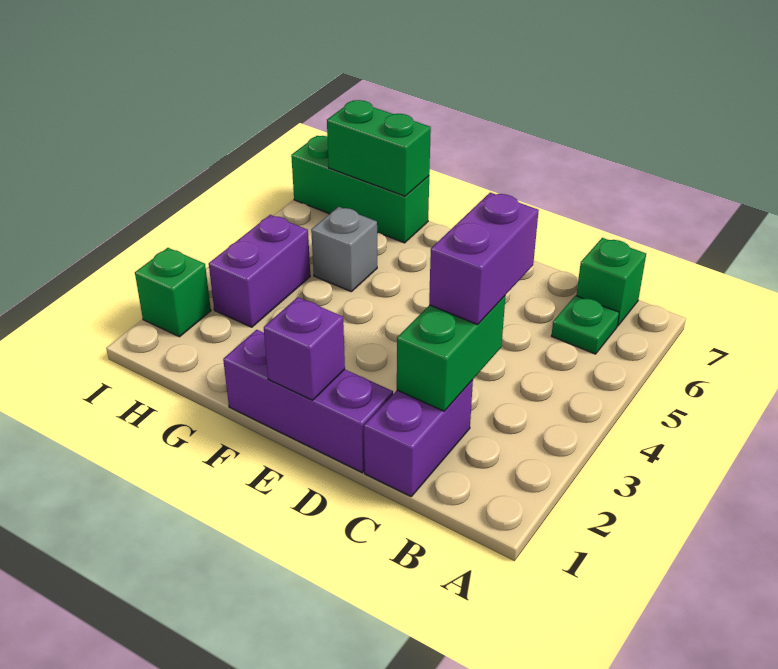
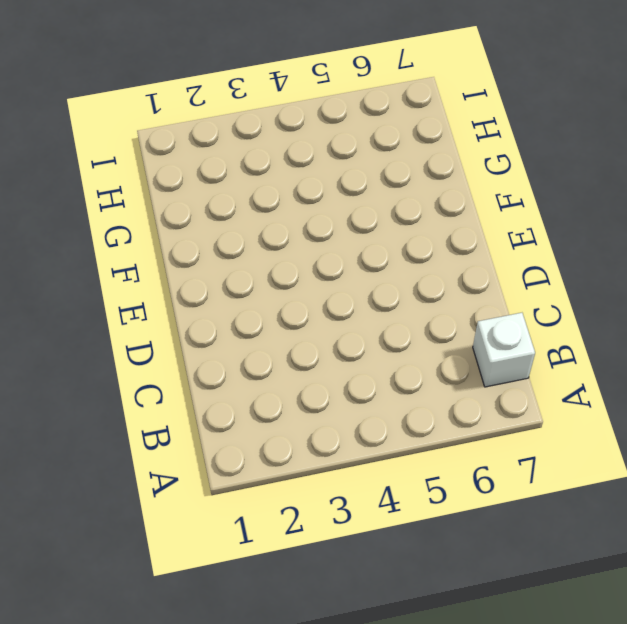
white 1x1 brick [473,313,535,387] -> green 1x1 brick [576,238,646,326]
none -> green 1x1 plate [551,296,619,354]
none -> purple 1x2 brick [364,380,473,496]
none -> purple 1x3 brick [223,330,393,473]

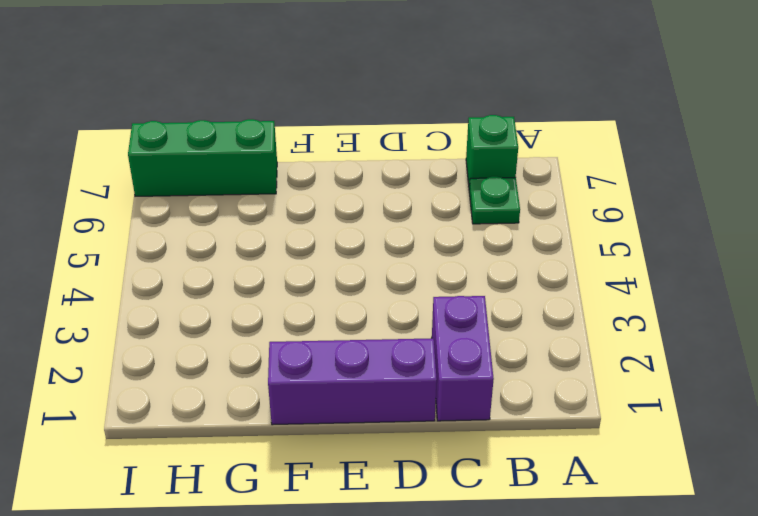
none -> grey 1x1 brick [311,207,377,292]
none -> purple 1x2 brick [209,215,310,327]
none -> green 1x1 brick [135,248,211,337]

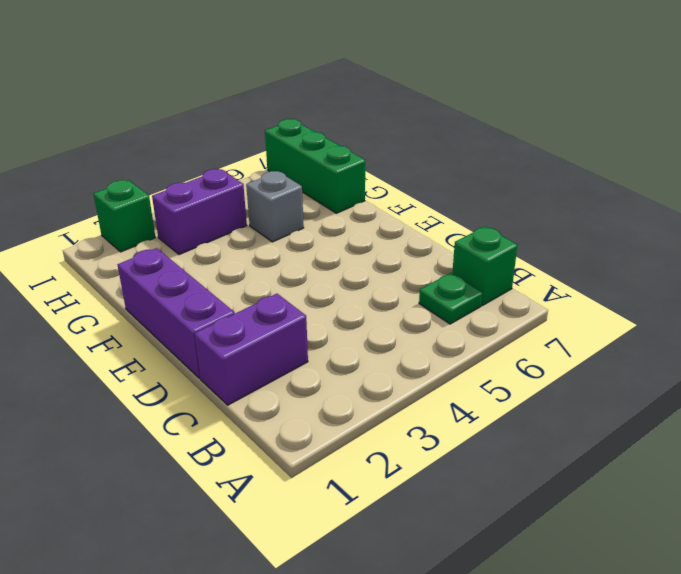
none -> green 1x2 brick [397,296,505,411]
none -> purple 1x1 brick [264,297,345,400]
none -> green 1x2 brick [327,100,431,196]

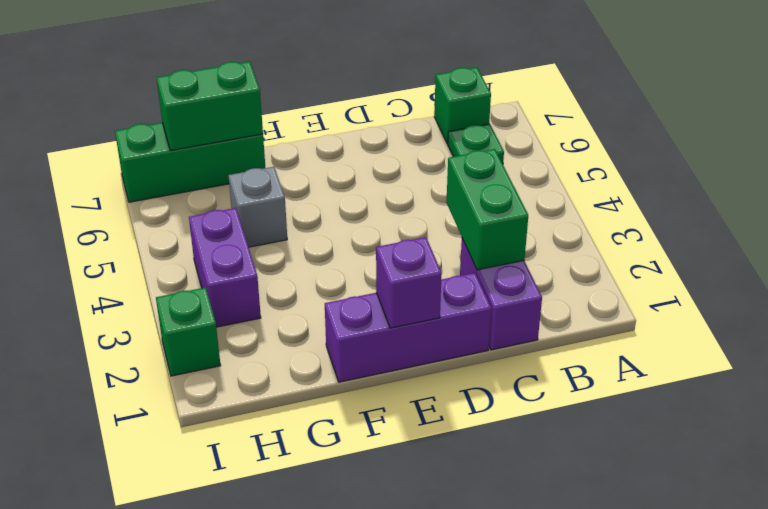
none -> purple 1x2 brick [429,193,539,325]

